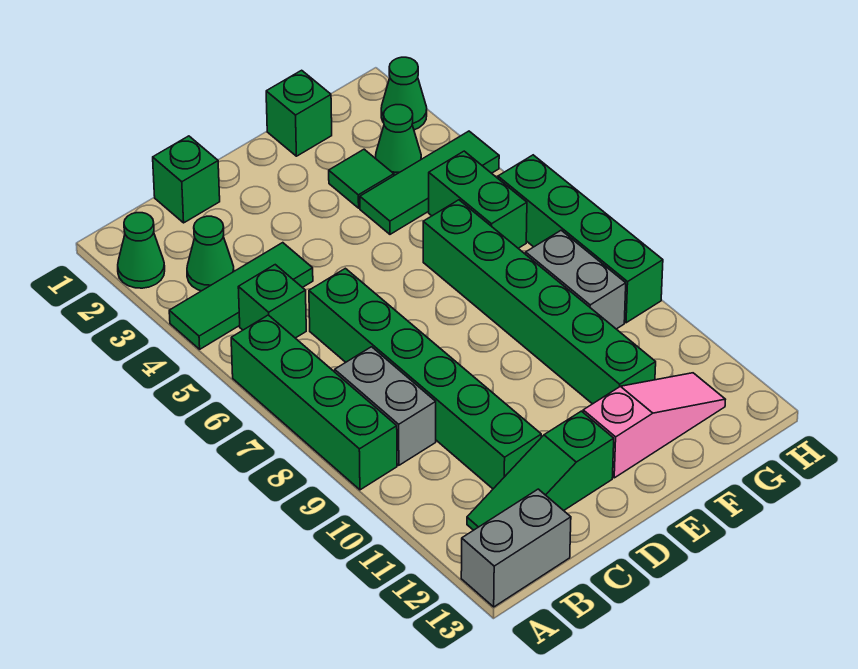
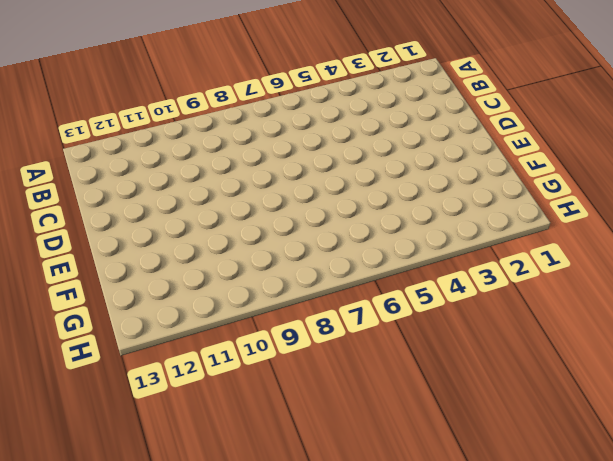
none -> green 1x1 cone [118,213,165,288]
none -> green 1x3 tile [169,243,313,349]
none -> green 1x4 brick [231,315,397,490]

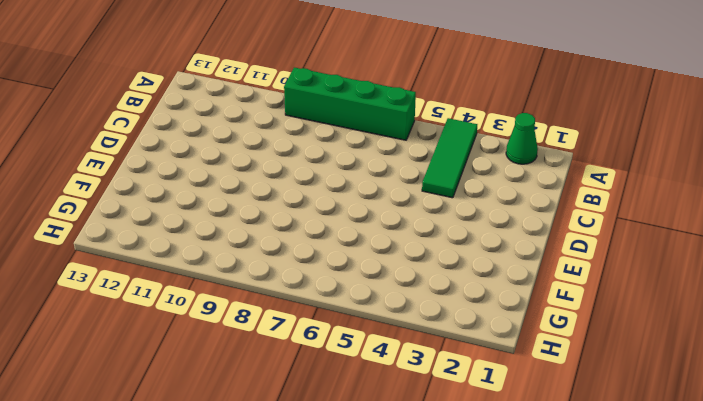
none -> grey 1x2 brick [461,489,571,607]
none -> green 1x1 cone [187,216,234,291]
none -> green 1x1 brick [238,265,306,338]

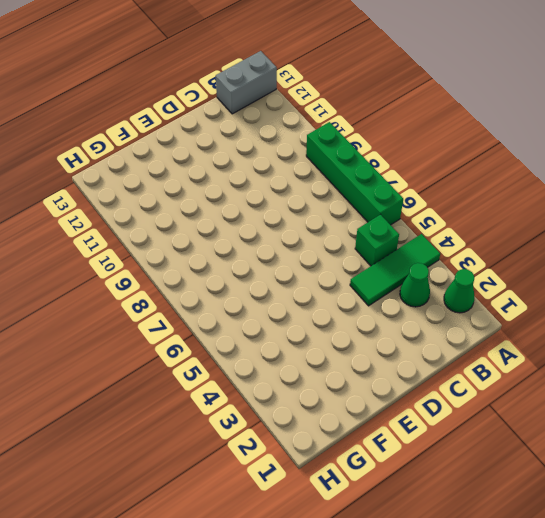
none -> grey 1x2 brick [335,347,436,465]
none -> green 1x3 slope [467,411,614,530]
none -> green 1x1 brick [153,136,220,223]

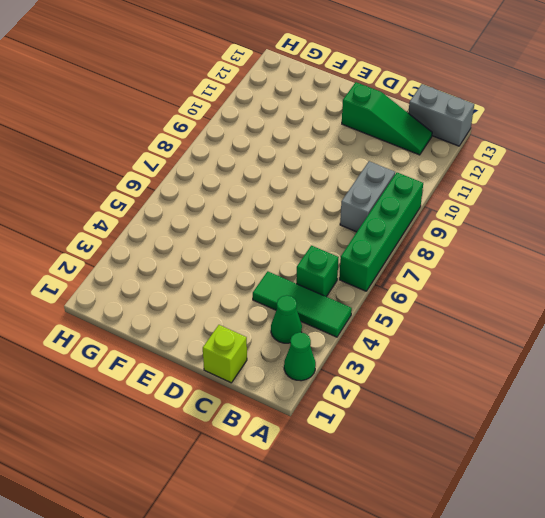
lime 1x1 brick [203,325,247,383] -> green 1x1 brick [153,136,220,223]
none -> green 1x6 brick [309,268,541,489]
none -> pink 1x3 slope [583,373,725,478]
none -> green 1x1 brick [266,70,332,156]

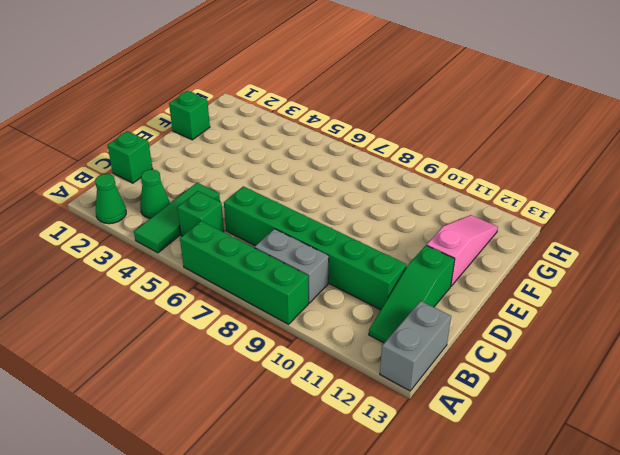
none -> green 1x1 tile [329,149,394,208]
none -> green 1x3 tile [360,131,499,234]
none -> green 1x6 brick [423,200,656,404]

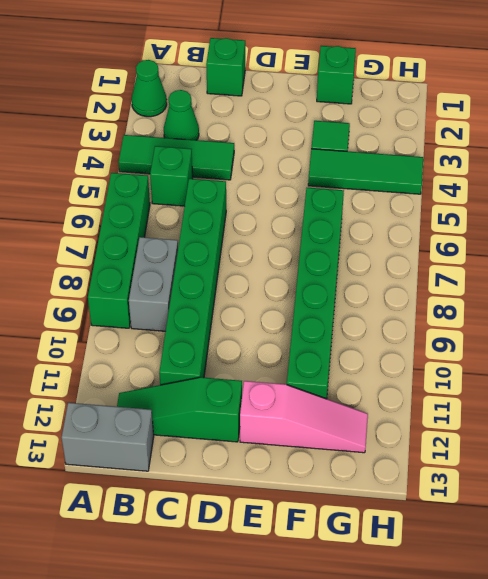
none -> green 1x1 cone [375,105,421,176]
none -> green 1x2 brick [429,151,527,248]
none -> grey 1x2 brick [526,230,626,329]

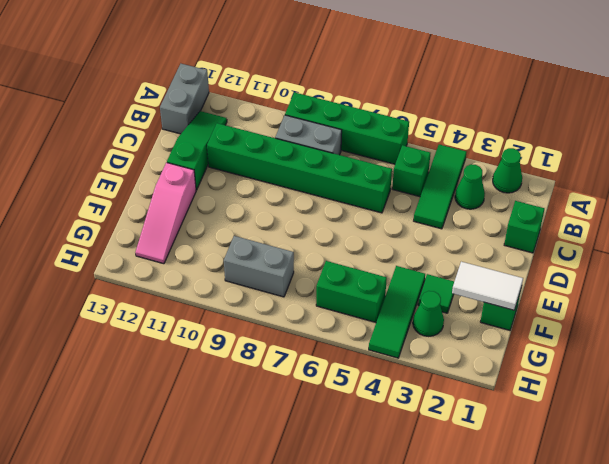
white 1x2 tile [452,262,523,310] -> none
none -> green 1x6 brick [423,200,656,404]
none -> green 1x1 cone [381,57,427,130]
none -> green 1x4 brick [498,155,663,323]

